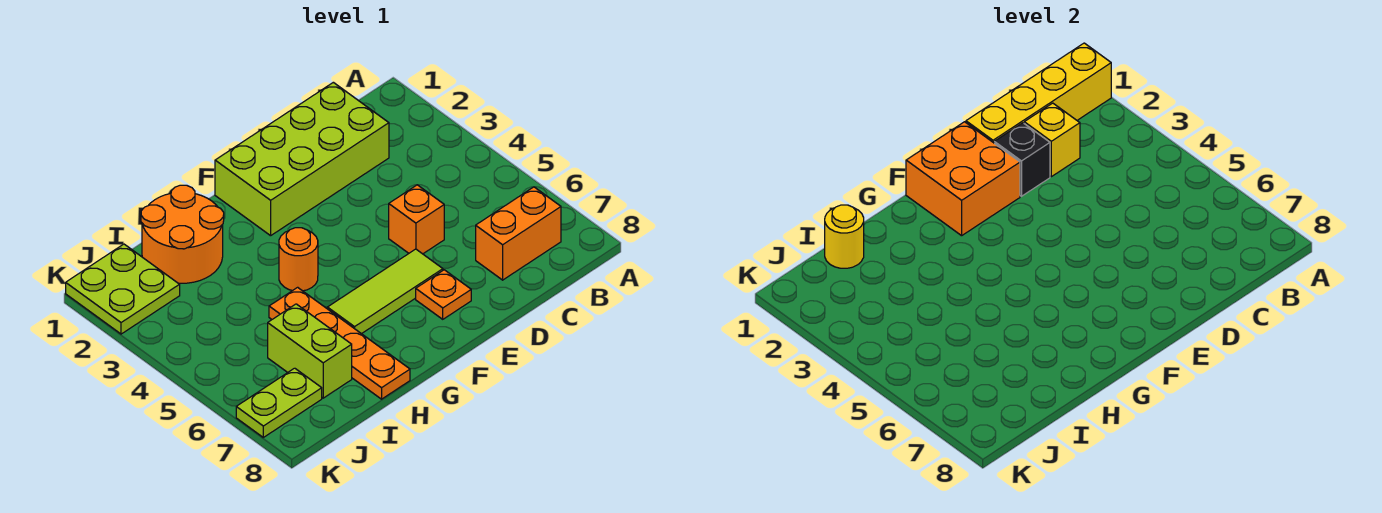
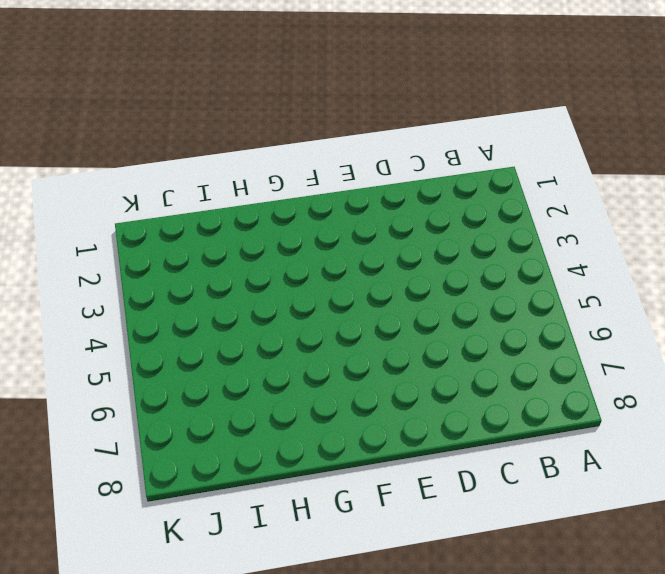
none -> orange 1x2 brick [476,187,561,280]
none -> lime 2x4 brick [215,82,389,236]
none -> orange 1x1 brick [389,185,444,254]

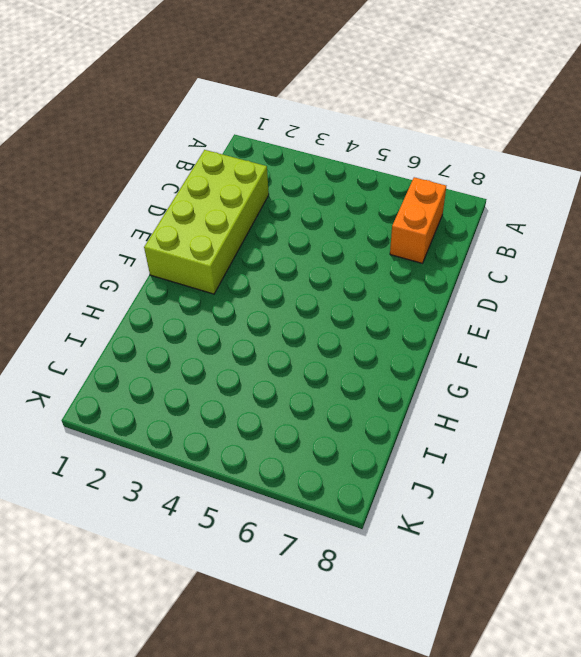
none -> orange 1x1 brick [389,185,444,254]
none -> lime 1x3 tile [327,249,443,334]
none -> orange 1x1 plate [416,270,471,319]

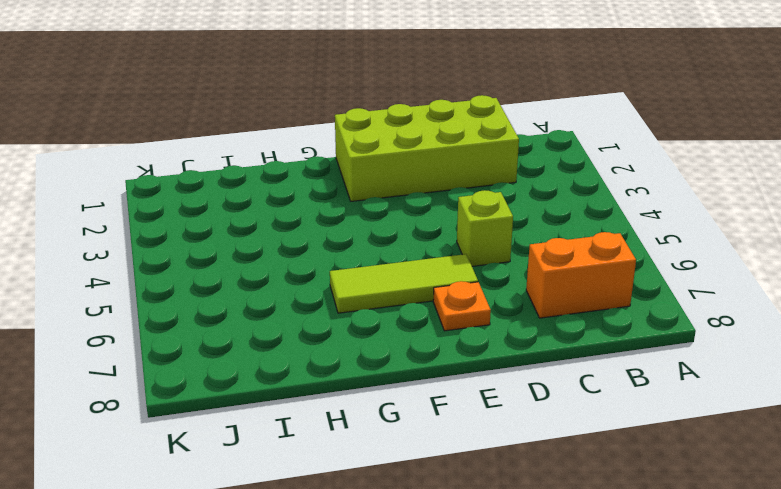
lime 1x1 brick [457,190,513,266] -> orange 1x1 brick [389,185,444,254]
none -> orange 1x1 round brick [279,228,318,291]
none -> orange 2x2 round brick [141,185,224,283]
none -> orange 1x4 plate [269,287,410,399]

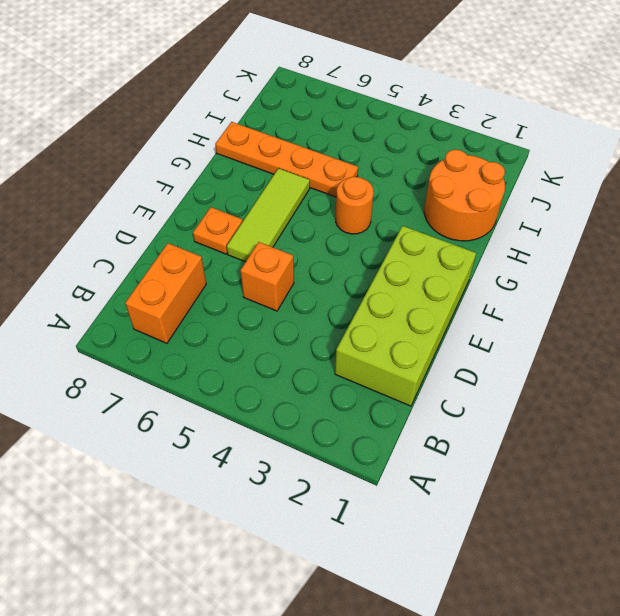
none -> lime 1x2 brick [268,304,352,398]
none -> lime 2x2 plate [66,244,180,334]
none -> lime 1x2 plate [236,368,322,437]

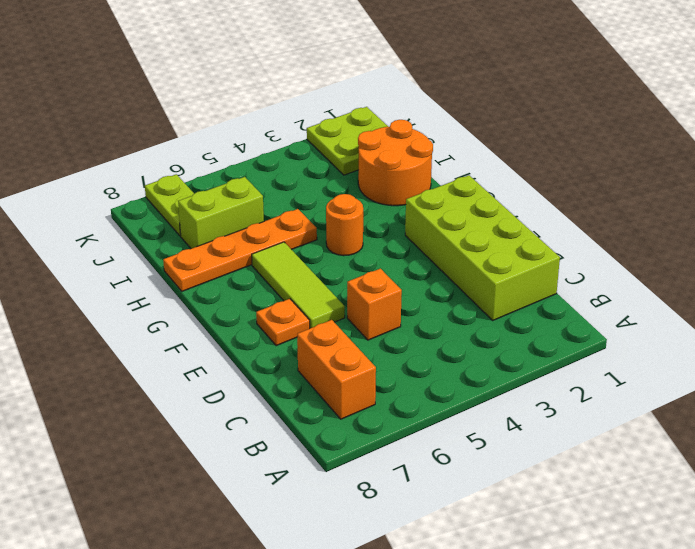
none -> yellow 1x4 brick [966,43,1111,143]
none -> yellow 1x1 brick [1024,103,1080,177]
none -> black 1x1 brick [994,123,1050,196]

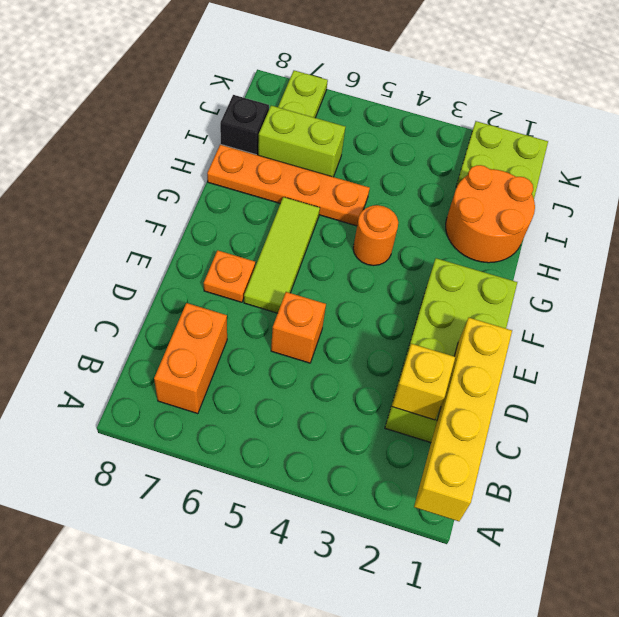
black 1x1 brick [220,95,269,155] -> black 1x1 brick moved to [994,123,1050,196]
none -> orange 2x2 brick [906,122,1020,236]
none -> yellow 1x1 round brick [825,205,864,268]

